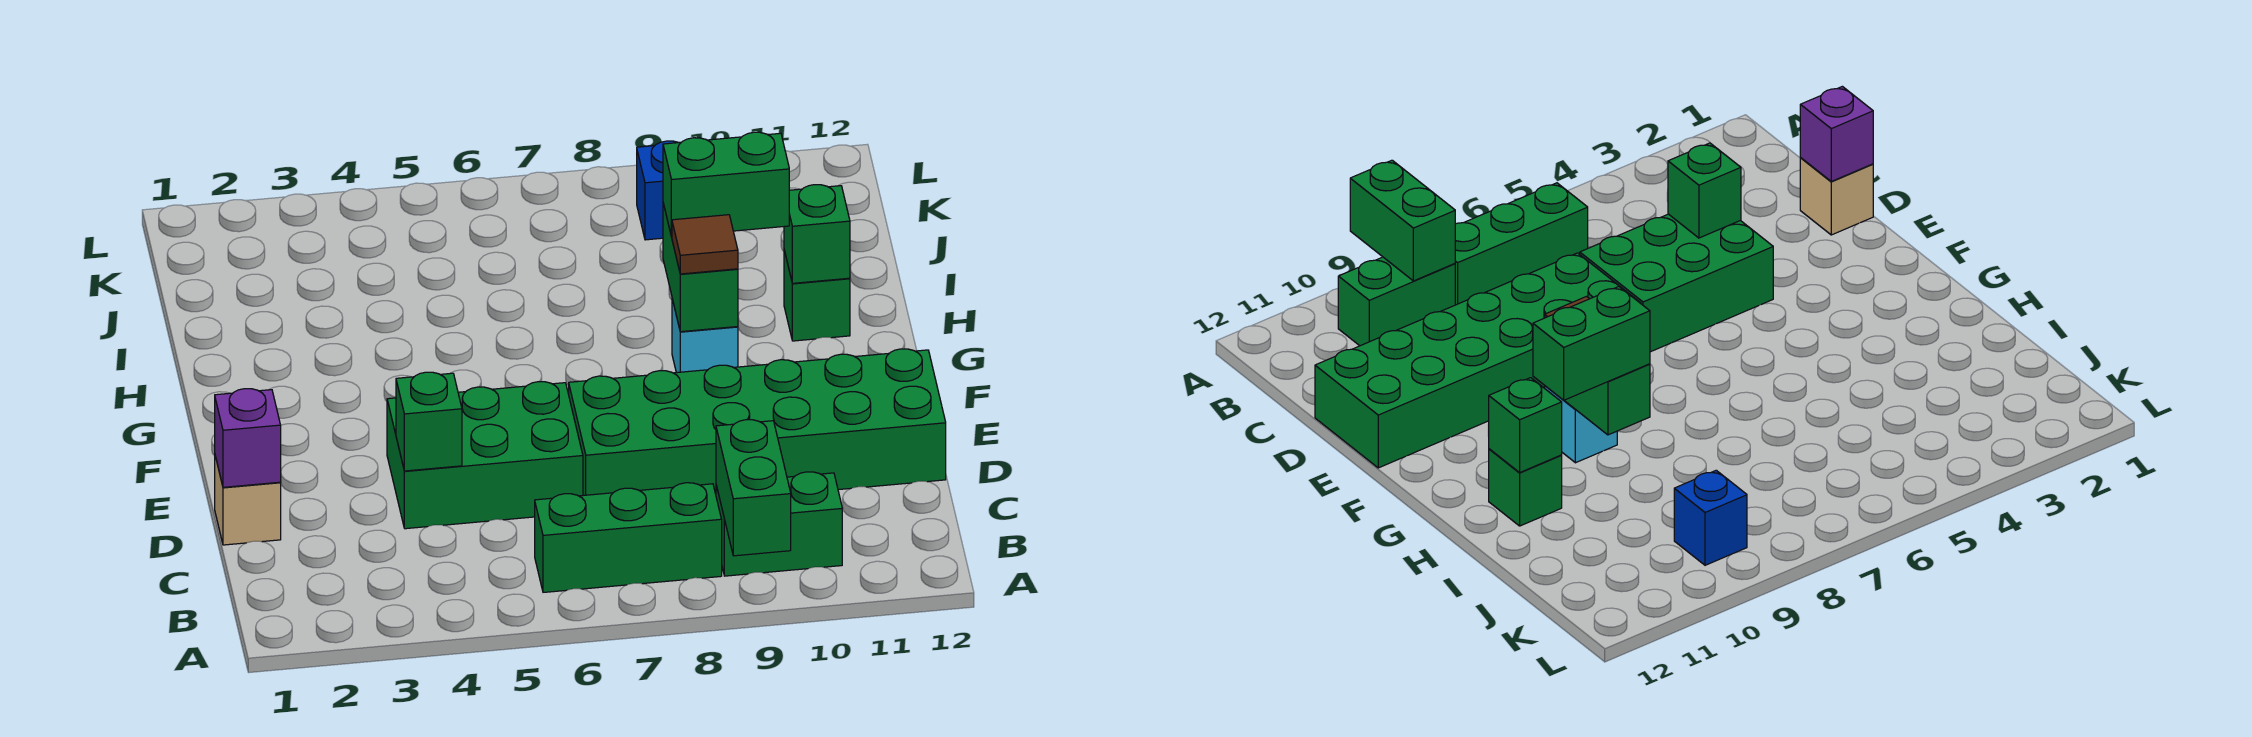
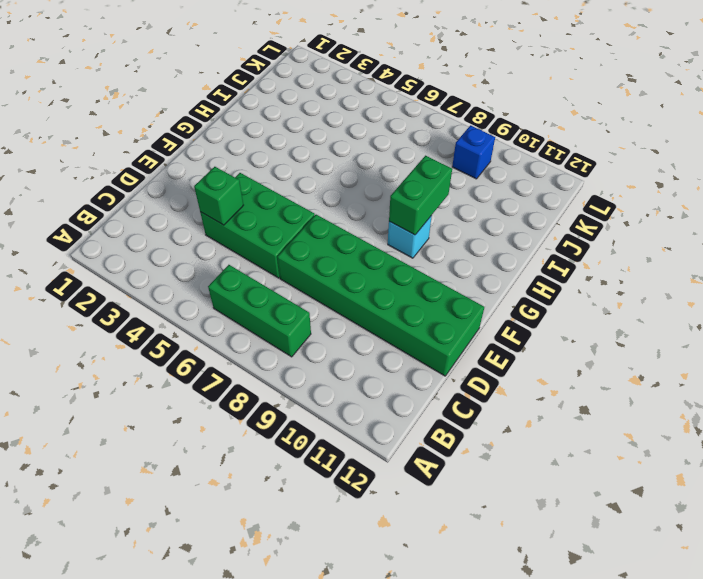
none -> green 1x2 brick [716,472,842,576]
none -> tan 1x1 brick [215,456,281,545]
none -> green 1x1 brick [784,250,850,341]

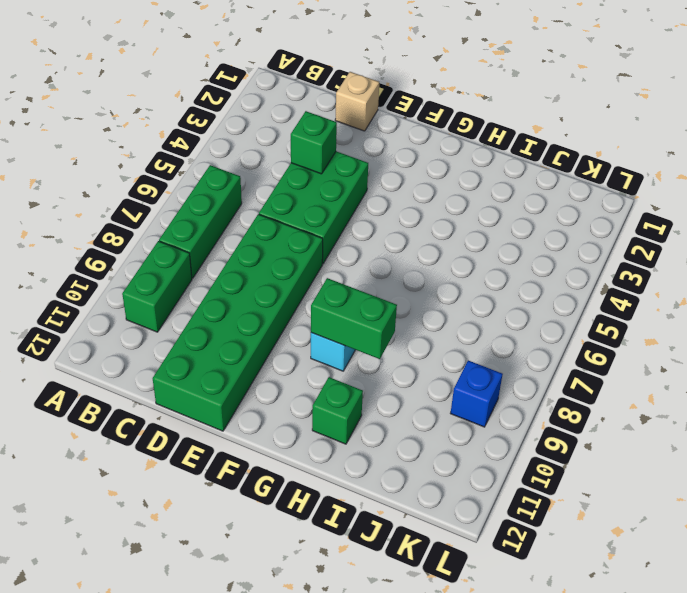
none -> green 1x2 brick [716,420,791,556]
none -> purple 1x1 brick [215,389,281,487]
none -> green 1x1 brick [784,185,850,283]

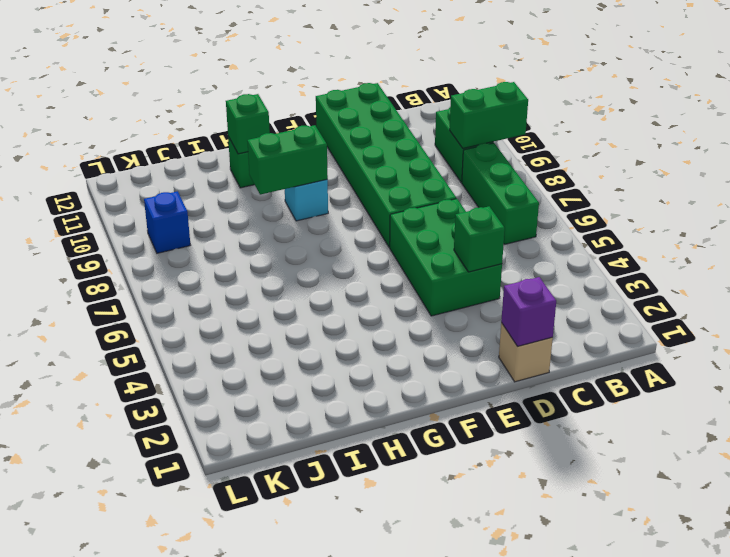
none -> brown 1x1 tile [672,215,738,274]
none -> green 1x2 brick [663,132,789,237]

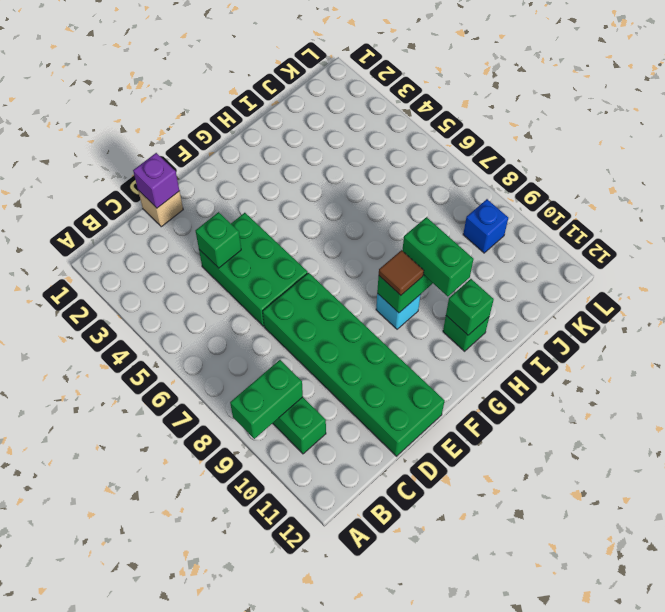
none -> green 1x3 brick [535,483,722,592]

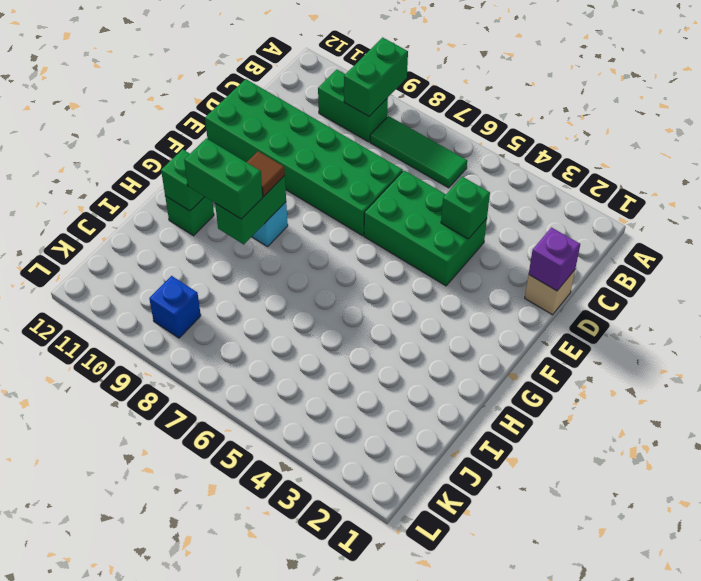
green 1x3 tile [370,116,467,188] -> green 1x3 brick [535,483,722,592]

